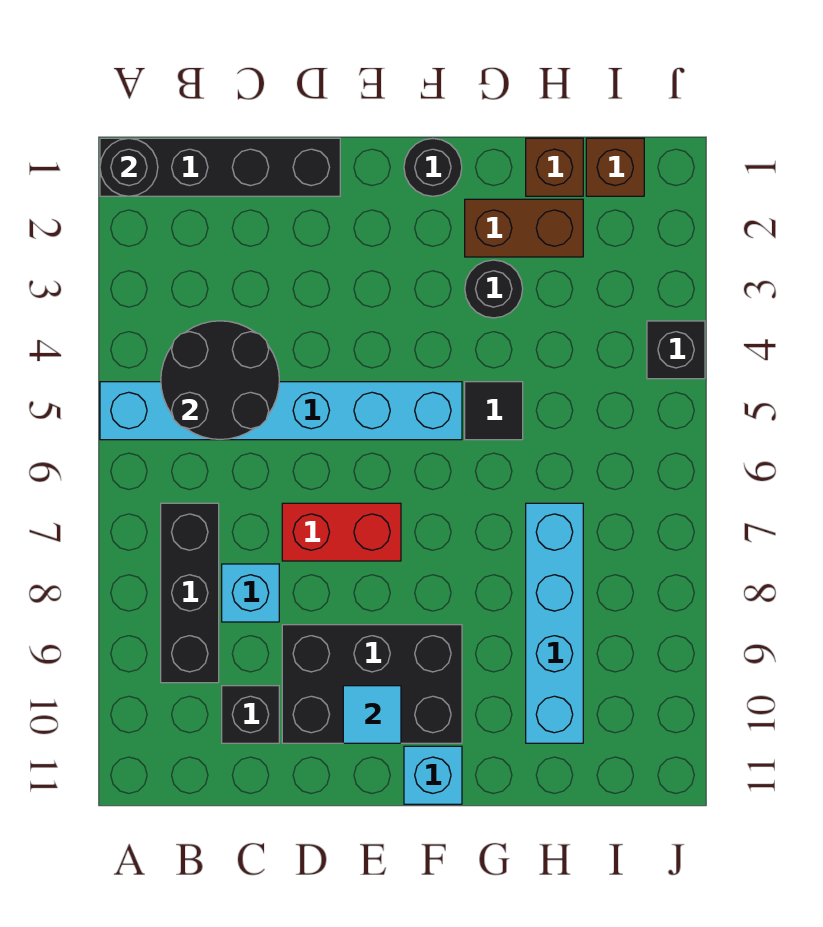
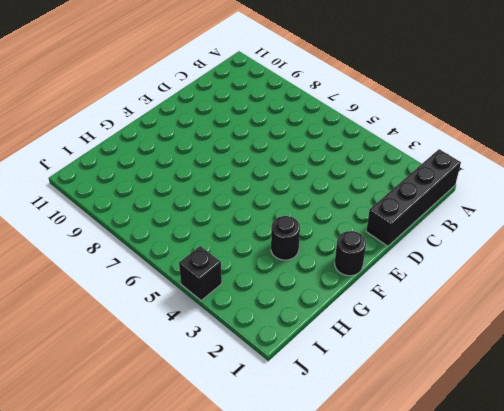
none -> cyan 1x6 brick [100,382,462,440]
none -> black 1x3 brick [161,503,219,683]
none -> cyan 1x1 brick [222,564,279,622]

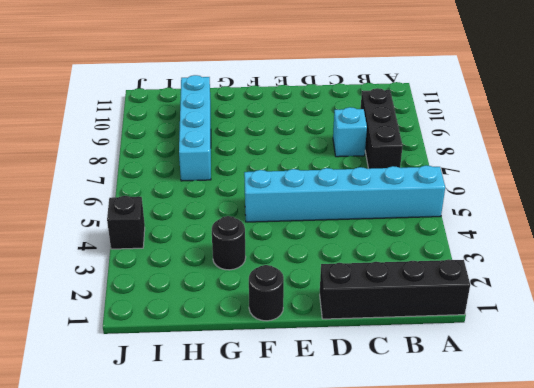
none -> black 1x1 brick [222,686,279,743]
none -> red 1x2 brick [282,503,401,561]
none -> black 2x3 brick [282,625,462,743]

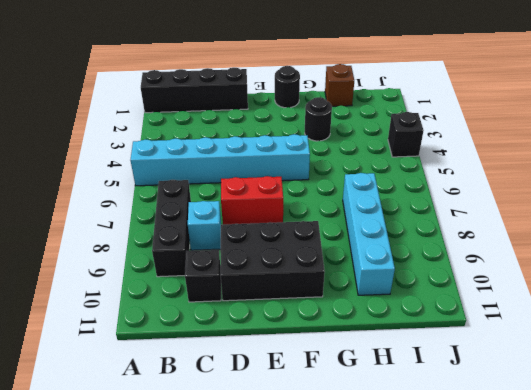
none -> cyan 1x1 brick [404,746,462,804]
none -> brown 1x2 brick [465,199,583,257]
none -> black 1x1 tile [465,382,523,440]

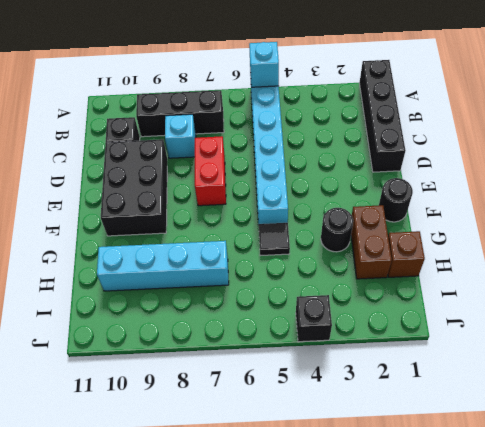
cyan 1x1 brick [249,42,279,87] -> cyan 1x1 brick moved to [404,746,462,804]
none -> brown 1x1 brick [586,138,644,196]
none -> black 1x1 round brick [100,138,158,196]
none -> black 2x2 round brick [161,321,279,440]

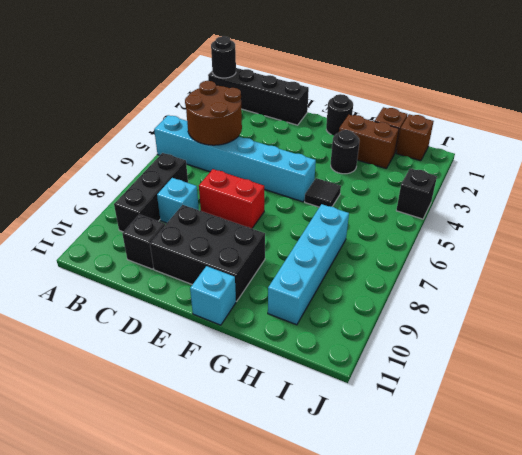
brown 2x2 round brick [185,81,242,145] -> black 2x2 round brick [161,321,279,440]
none -> cyan 1x1 tile [343,686,401,743]

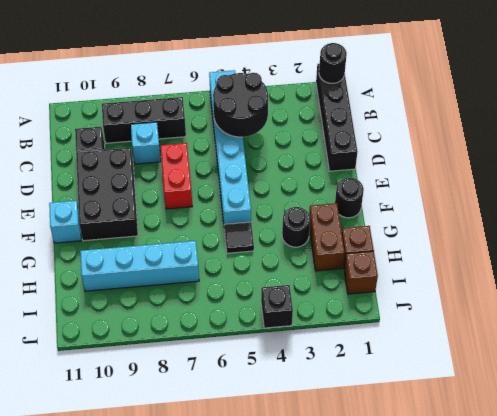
none -> cyan 1x1 tile [343,686,401,743]

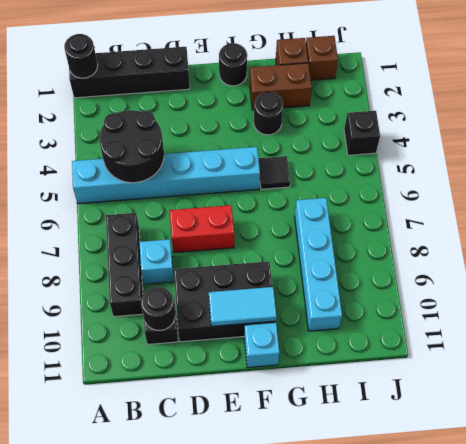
black 1x1 round brick [141,287,175,331] -> none
cyan 1x2 tile [209,287,276,326] -> cyan 1x1 tile [343,686,401,743]

